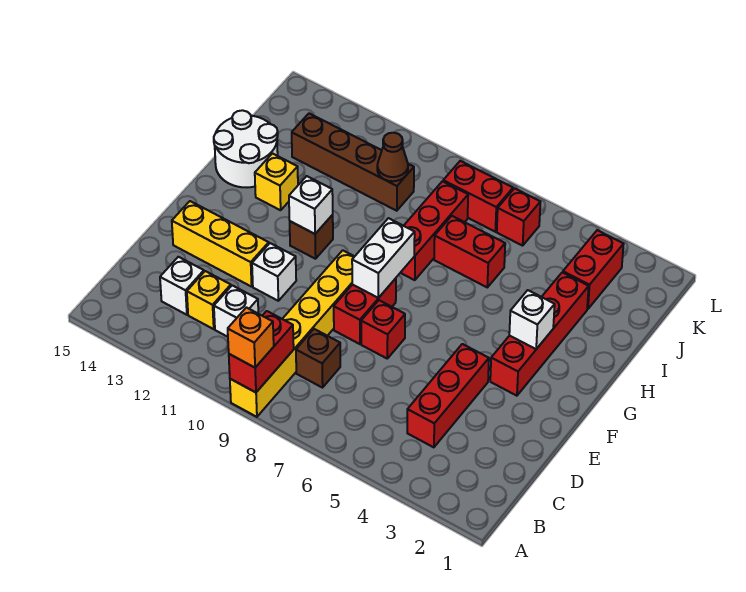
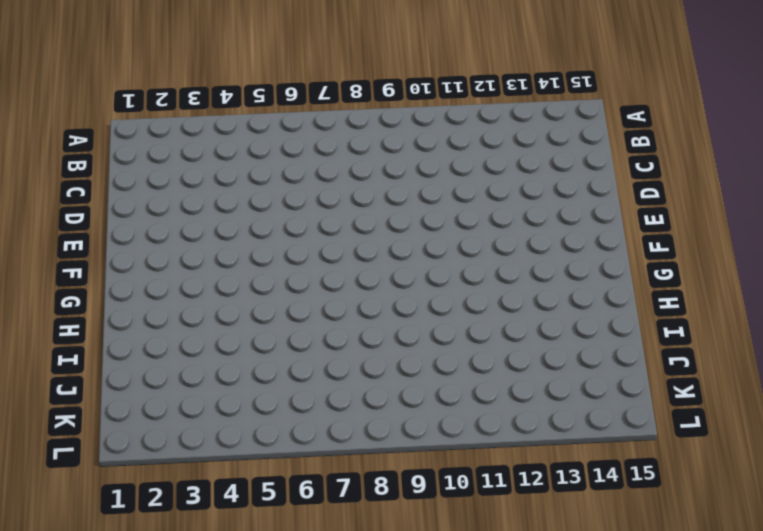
none -> yellow 1x6 brick [230,250,355,417]
none -> red 1x3 brick [407,344,489,447]
none -> brown 1x1 brick [296,329,340,388]

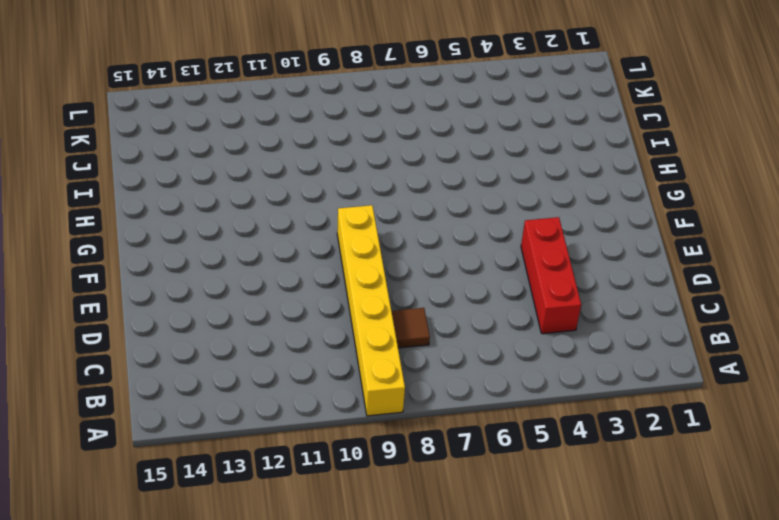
brown 1x1 tile [392,308,430,348] -> brown 1x1 brick [296,329,340,388]
none -> white 1x1 brick [214,285,258,337]
none -> yellow 1x1 brick [187,271,231,329]
none -> white 1x1 brick [160,257,204,315]

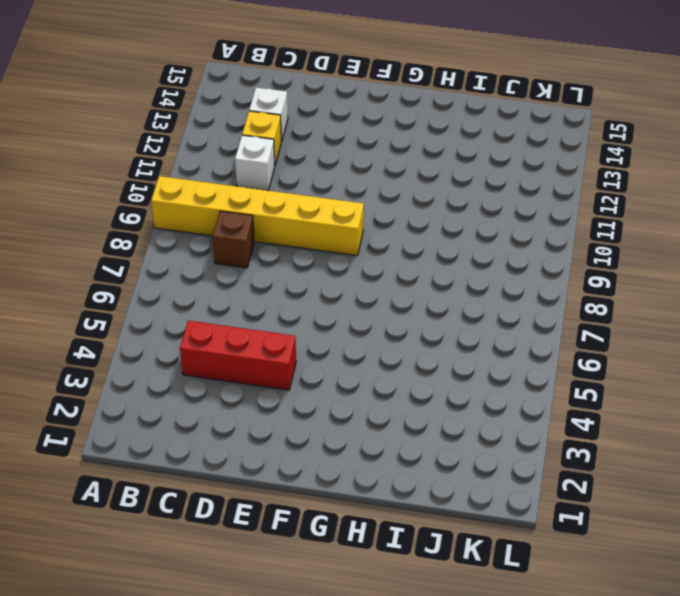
none -> red 1x1 brick [361,300,405,358]
none -> red 1x2 brick [334,278,396,344]
none -> white 1x1 brick [252,243,296,301]

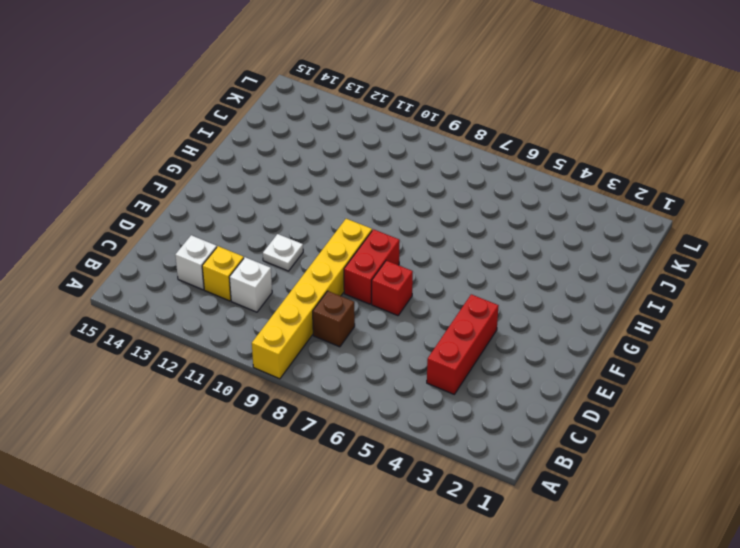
white 1x1 plate [263,234,303,271] -> white 1x1 brick [252,243,296,301]
none -> yellow 1x3 brick [172,201,269,287]
none -> red 1x4 brick [490,272,589,396]
none -> brown 1x1 brick [290,215,333,259]

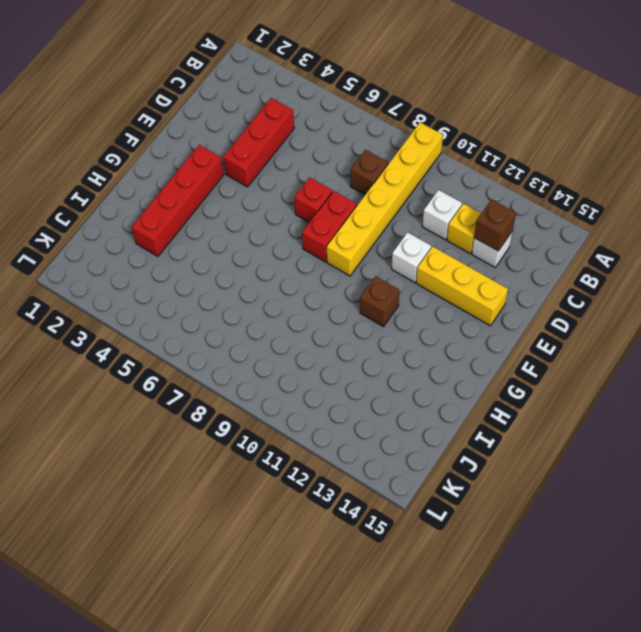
brown 1x1 brick [474,199,516,251] -> none
none -> red 1x3 brick [401,181,468,280]
none -> yellow 1x1 brick [255,153,298,210]
none -> white 2x2 round brick [214,110,278,187]

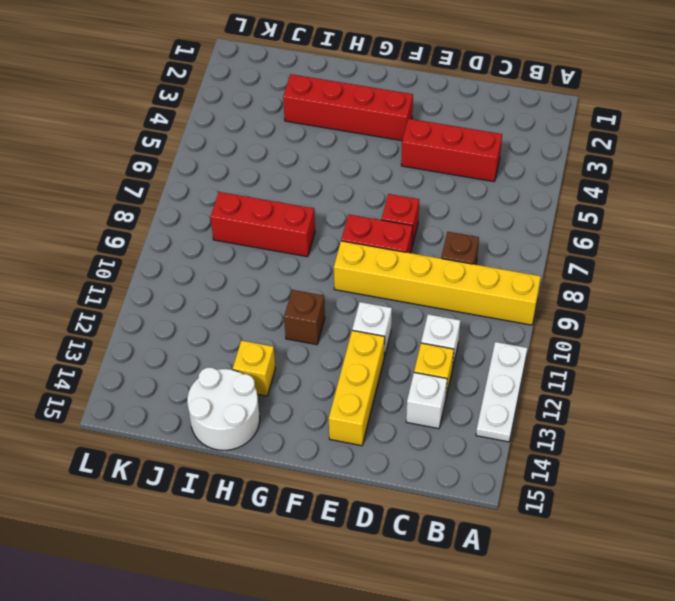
white 1x3 plate [476,342,527,442] -> none
none -> red 1x2 brick [434,216,505,287]
none -> red 1x2 brick [563,230,624,309]
none -> brown 1x4 brick [292,113,414,211]

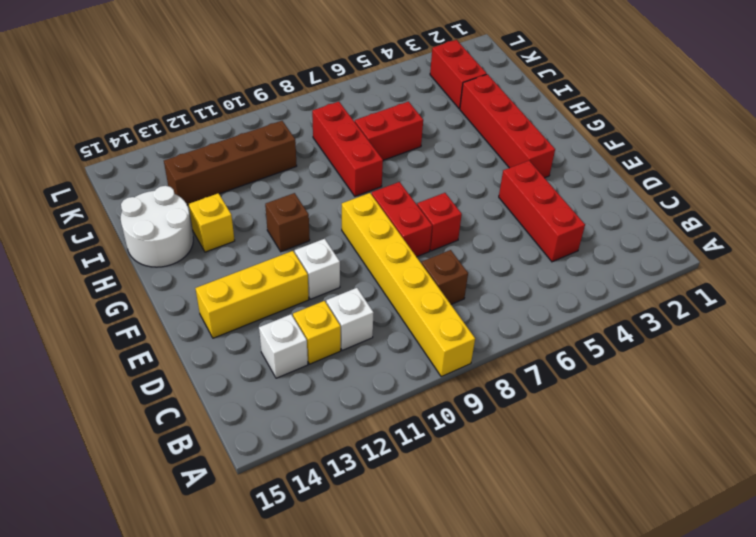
none -> red 1x1 brick [497,188,540,246]
none -> red 1x2 brick [443,161,513,232]
none -> red 1x2 brick [229,311,294,392]

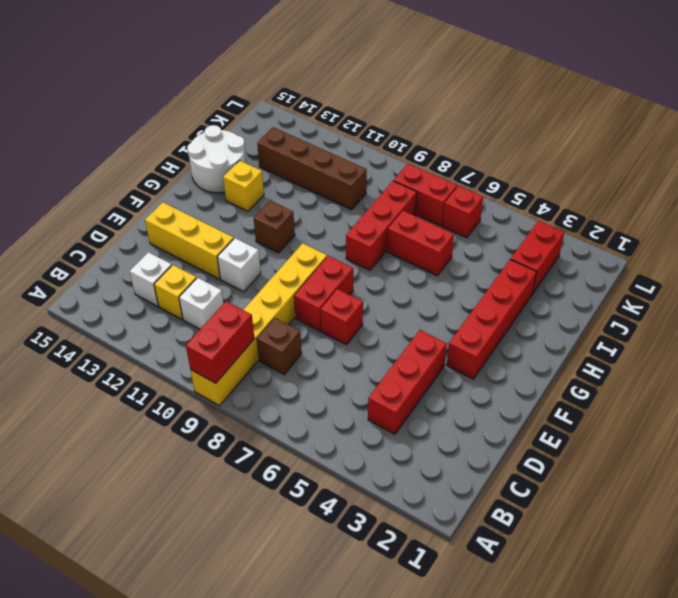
none -> white 1x2 brick [352,218,415,298]
none -> white 1x1 brick [509,290,555,349]
none -> white 1x1 brick [289,176,333,234]

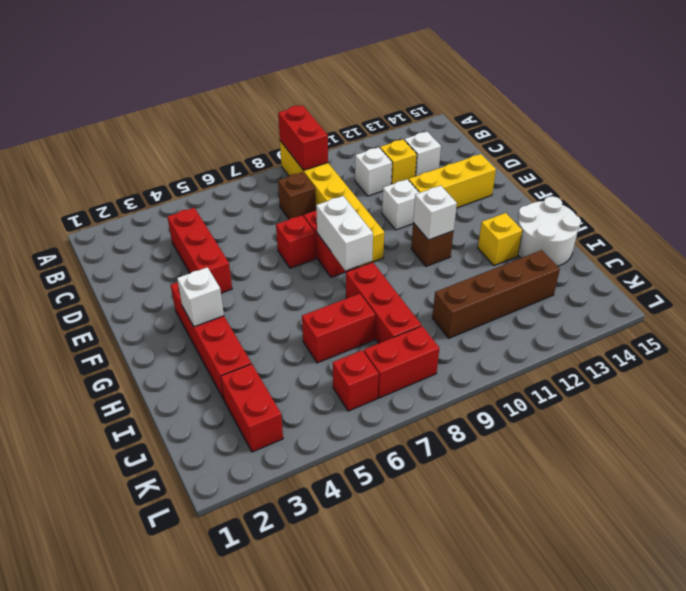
none -> brown 1x1 cone [377,133,408,181]
none -> orange 1x1 brick [228,308,274,368]

